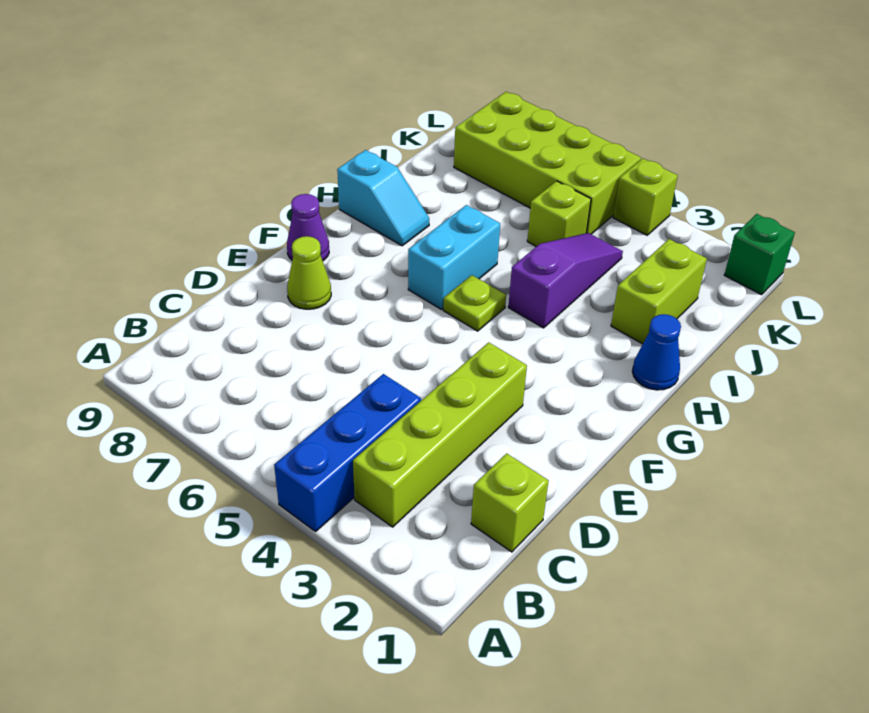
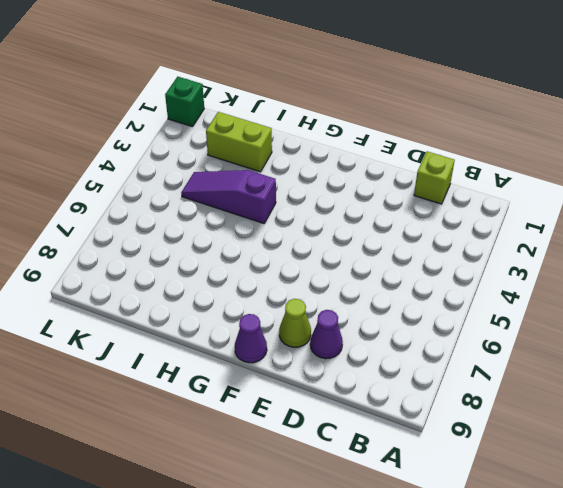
purple 1x1 cone [310,310,343,359] -> none
none -> blue 1x3 brick [274,374,421,531]
none -> lime 1x4 brick [353,342,527,527]
none -> lime 1x1 plate [443,275,506,331]

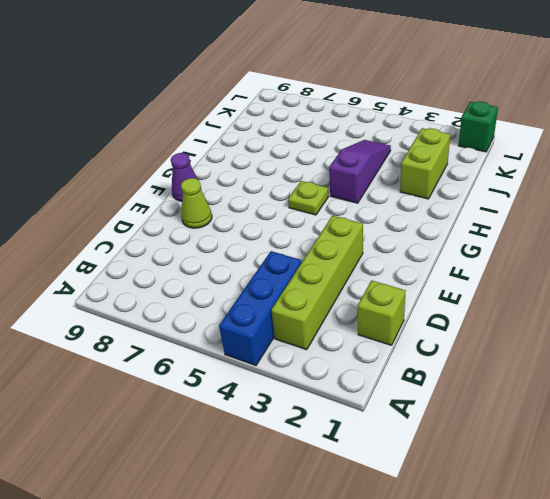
none -> cyan 1x2 brick [408,205,500,309]
none -> blue 1x1 cone [632,314,681,390]
none -> cyan 1x2 slope [337,150,429,246]

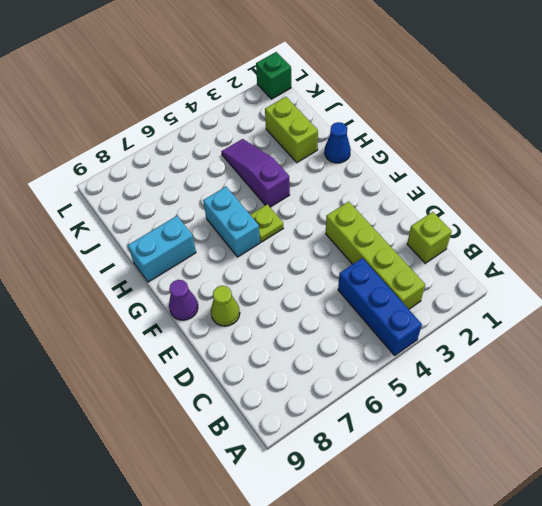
cyan 1x2 brick [128,216,196,282] -> cyan 1x2 slope [337,150,429,246]
none -> lime 1x1 brick [527,181,591,247]
none -> lime 2x4 brick [454,92,641,234]
none -> lime 1x1 brick [613,158,678,235]

